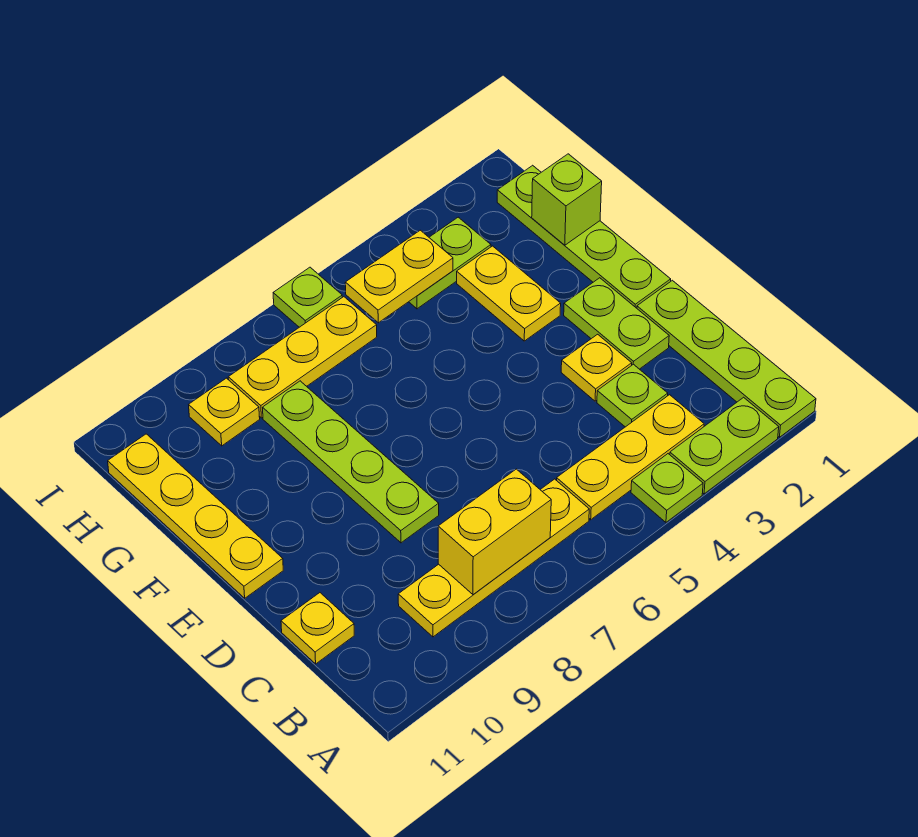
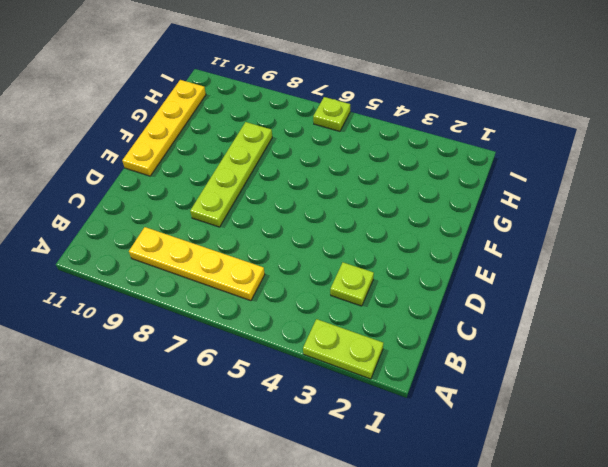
none -> lime 1x4 plate [637,280,816,437]
none -> lime 1x1 plate [631,454,703,522]
none -> yellow 1x3 plate [557,395,704,520]

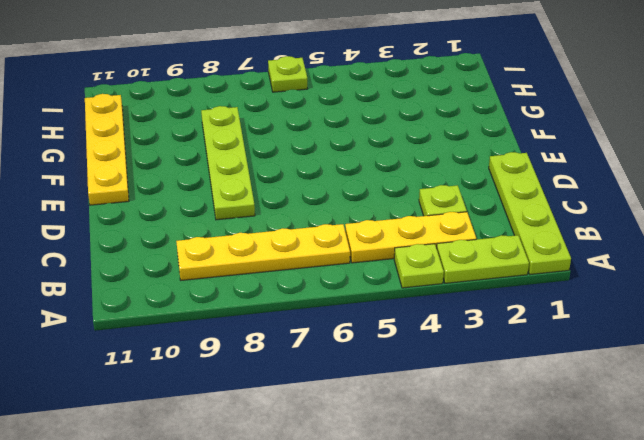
none -> yellow 1x1 plate [281,593,354,664]
none -> lime 1x2 plate [564,278,669,369]
none -> yellow 1x1 plate [561,334,632,401]

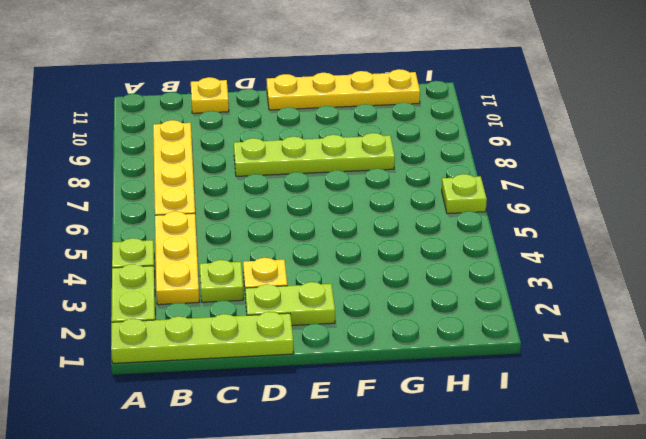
none -> lime 1x4 plate [497,165,671,308]
none -> yellow 1x2 plate [457,246,561,341]
none -> lime 1x2 plate [409,217,491,309]

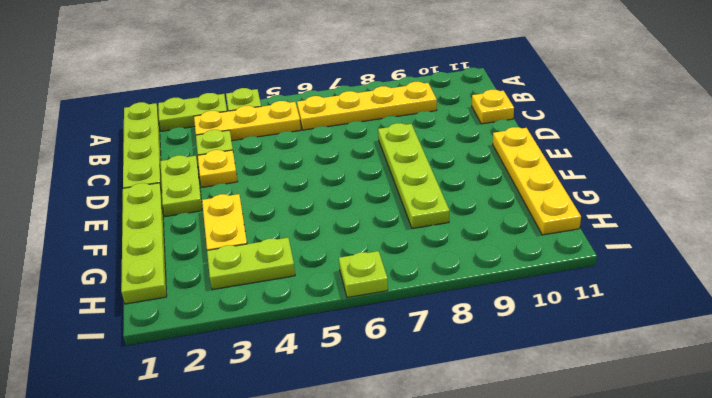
none -> yellow 1x3 plate [228,297,377,418]
none -> yellow 1x1 plate [189,378,260,446]
none -> yellow 1x2 brick [438,469,551,595]

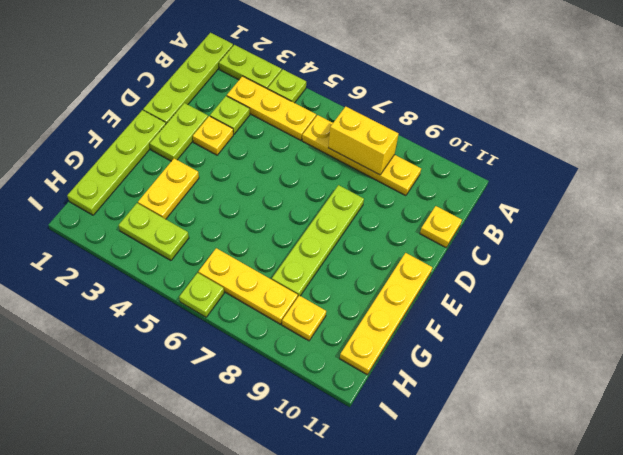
none -> lime 1x1 brick [532,154,602,245]
none -> yellow 1x2 plate [345,230,453,323]

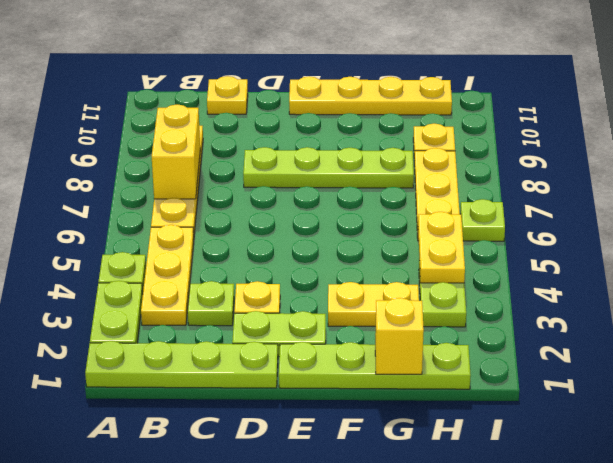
yellow 1x1 brick [375,298,424,374] -> lime 1x1 brick [532,154,602,245]

